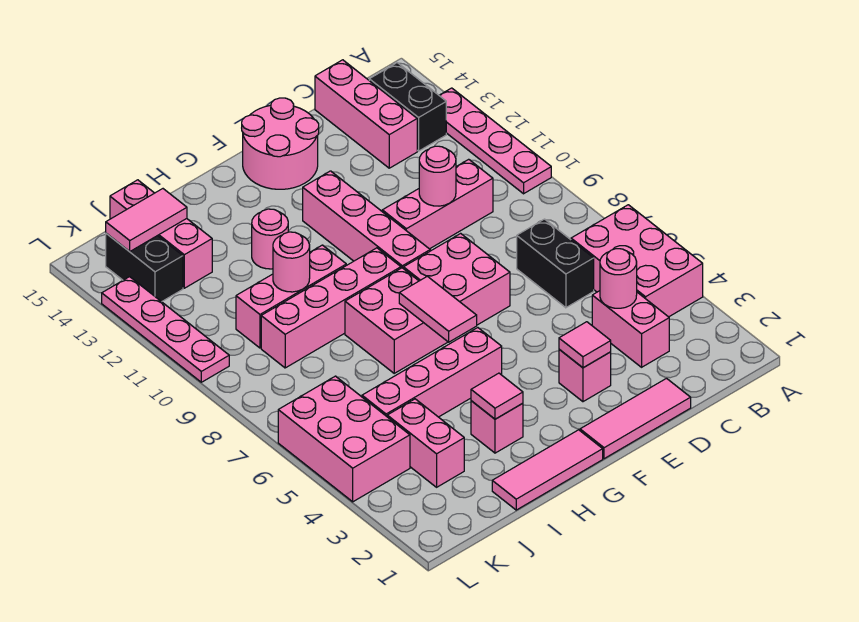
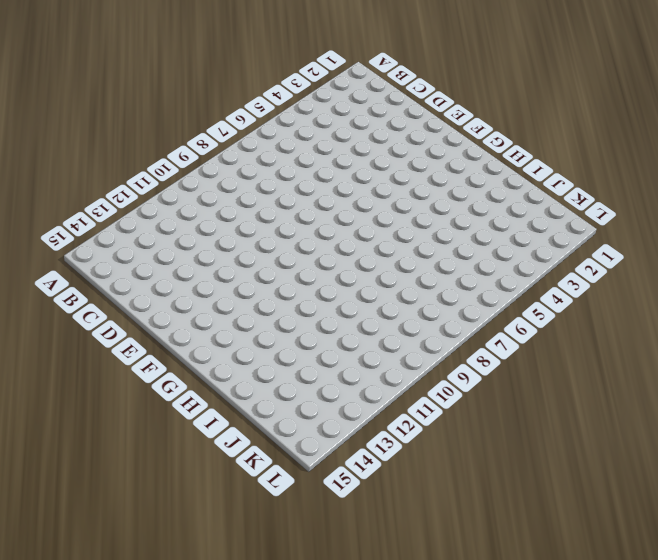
none -> pink 2x3 brick [571,205,703,317]
none -> pink 1x4 plate [439,88,551,194]
none -> black 1x2 brick [369,63,446,151]
none -> pink 1x2 brick [592,291,669,367]

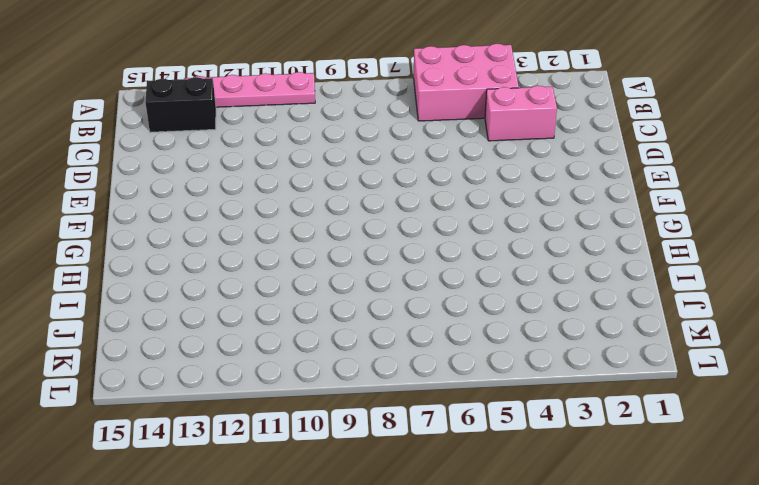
none -> black 1x2 brick [517,219,594,308]
none -> pink 1x3 brick [382,159,493,249]
none -> pink 1x3 brick [315,60,417,168]
none -> pink 1x3 tile [580,378,691,459]

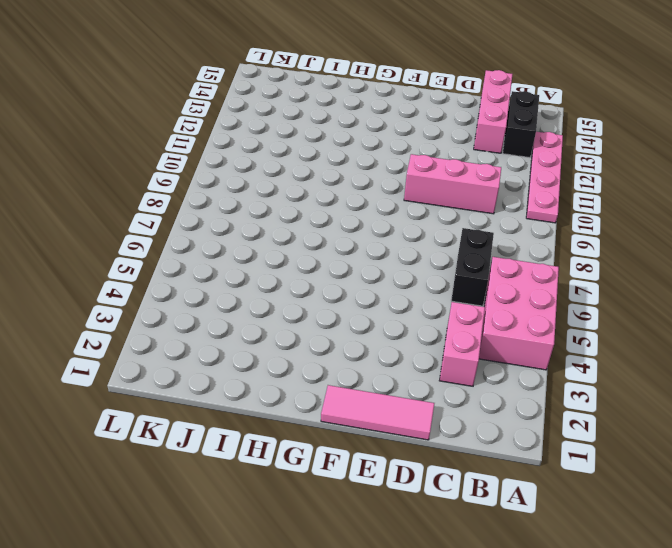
none -> pink 1x1 brick [559,349,611,402]
none -> pink 2x2 brick [404,233,510,325]
none -> pink 2x2 round brick [242,98,319,189]
none -> pink 1x4 brick [303,171,430,269]

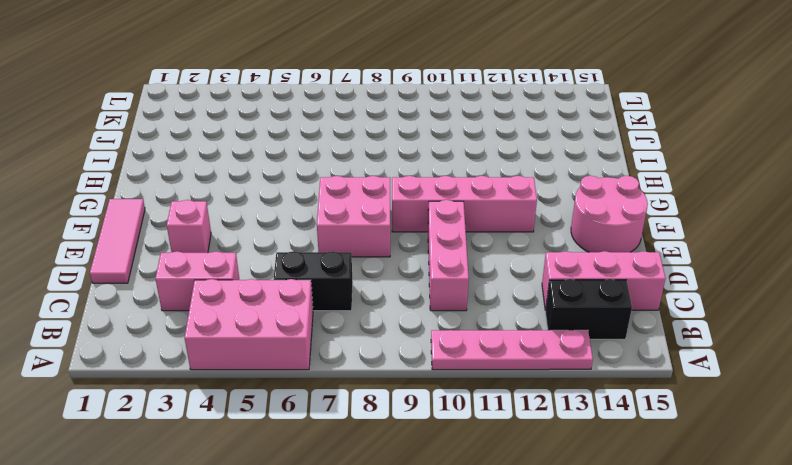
none -> pink 1x3 tile [492,430,603,510]
none -> pink 1x4 brick [362,328,502,417]
none -> pink 2x2 brick [345,268,448,373]
none -> pink 1x4 brick [261,248,401,368]

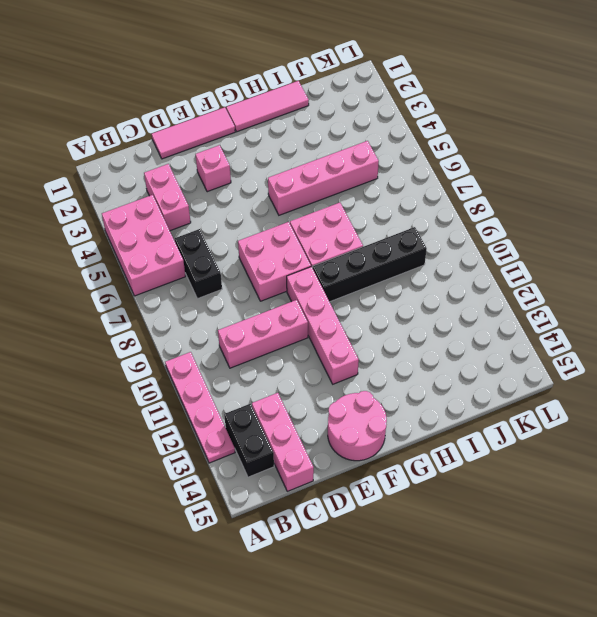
black 1x4 brick [313,227,427,302] -> pink 1x4 brick [261,248,401,368]
none -> pink 1x1 brick [471,401,523,453]
none -> pink 1x3 brick [236,245,346,348]
none -> pink 1x1 round brick [252,209,288,269]
none -> pink 1x2 brick [387,399,464,487]

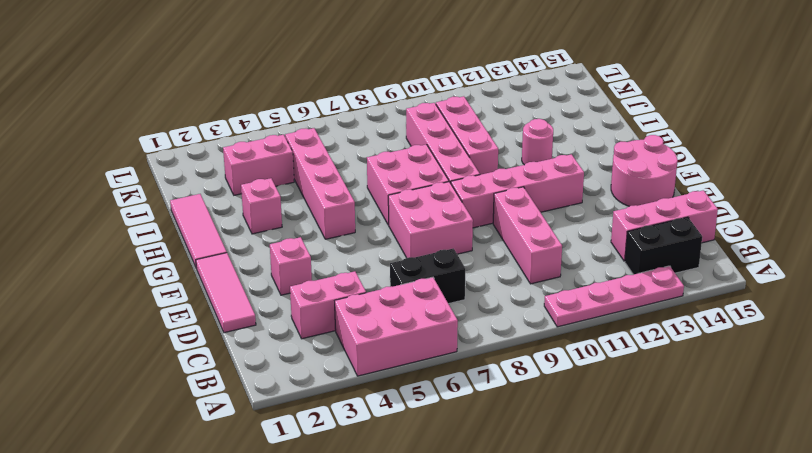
none -> pink 1x3 brick [110,180,212,288]
none -> pink 2x3 brick [278,376,410,502]
none -> black 1x2 brick [106,233,183,302]
none -> pink 1x4 plate [102,277,229,382]

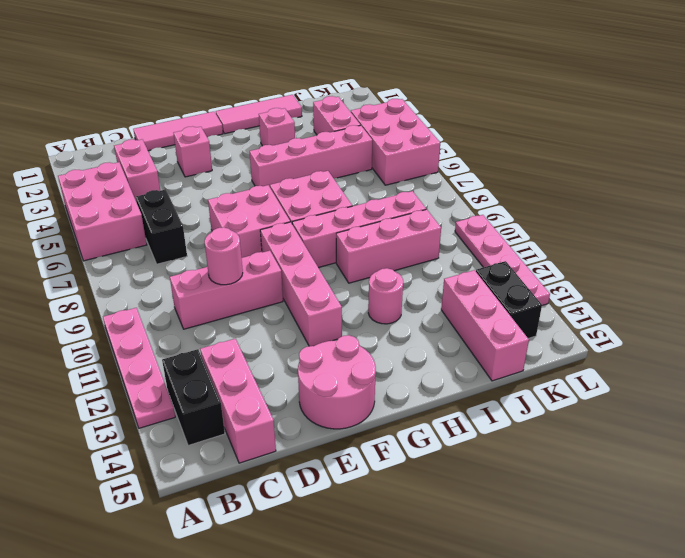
none -> pink 1x1 round brick [600,249,637,308]
none -> pink 1x1 tile [559,322,611,368]
none -> pink 1x2 tile [399,276,477,342]
none -> pink 1x1 tile [471,373,523,419]

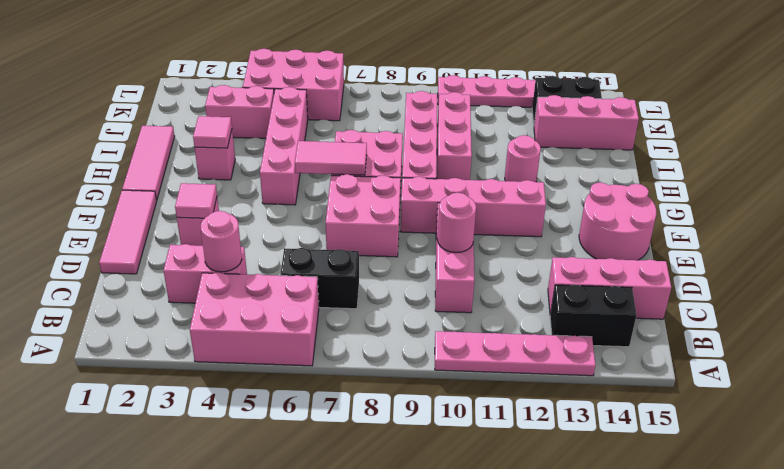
none -> pink 1x1 round brick [273,232,310,292]
none -> pink 1x2 tile [106,189,187,252]

